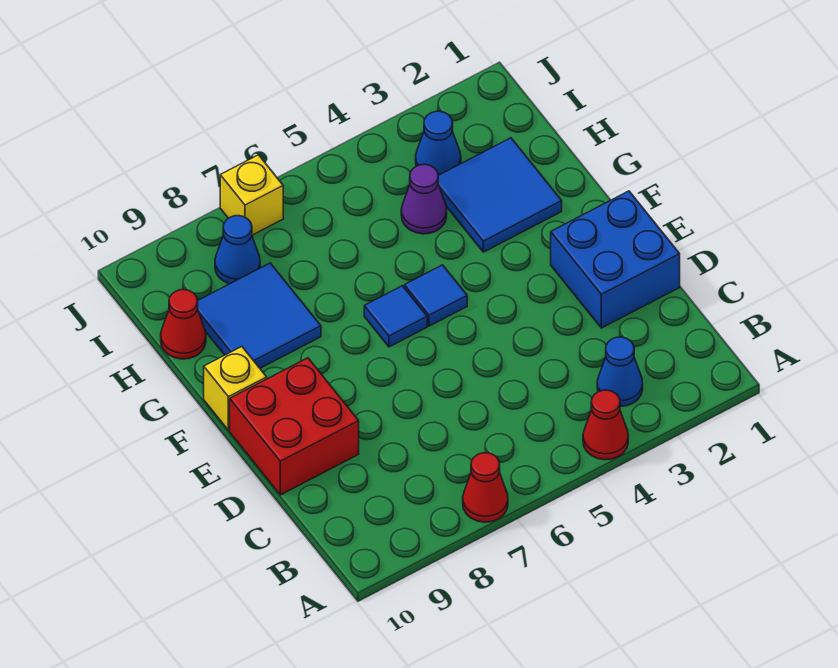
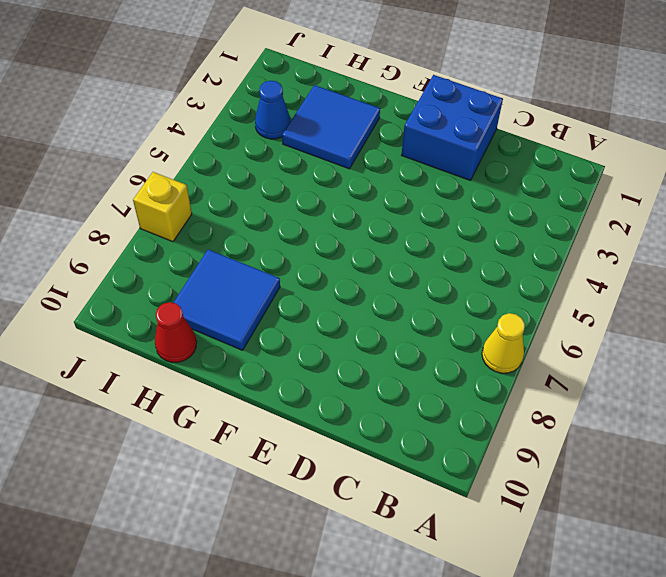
yellow 1x1 cone [482,313,525,373] -> red 1x1 cone [463,453,508,522]
none -> red 1x1 cone [583,390,628,460]
none -> blue 1x1 cone [597,337,643,406]
none -> red 2x2 brick [230,358,359,495]

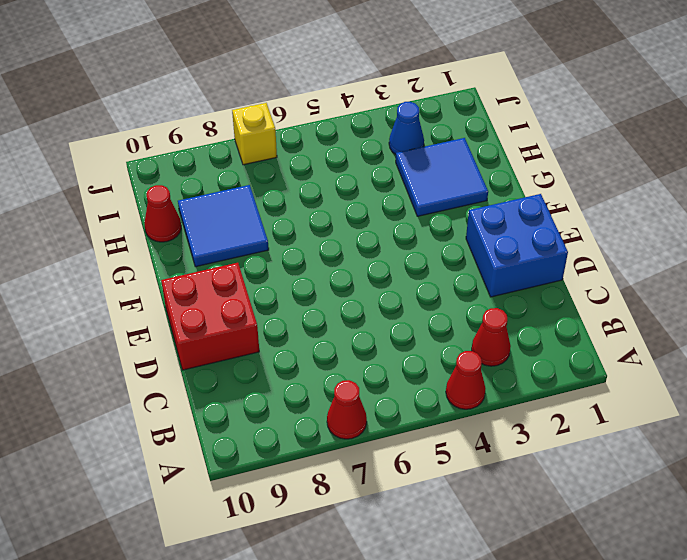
red 1x1 cone [472,308,511,366] -> blue 1x1 cone [597,337,643,406]
none -> blue 1x1 tile [404,265,467,326]
none -> blue 1x1 tile [364,286,427,347]
none -> yellow 1x1 brick [204,347,267,430]

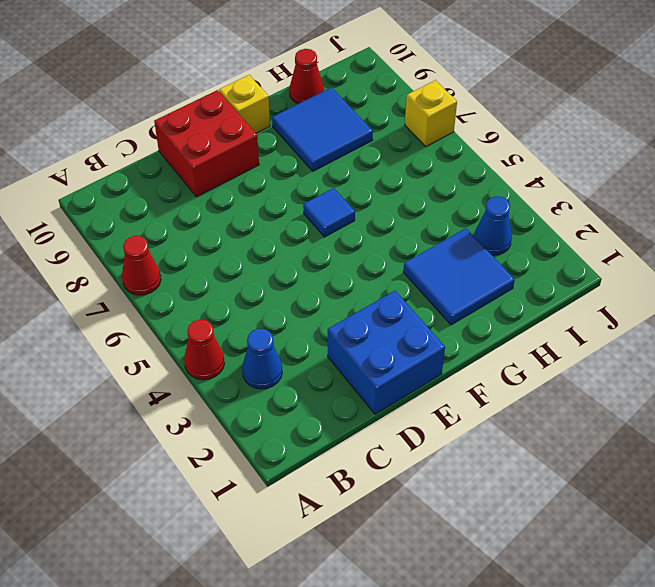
none -> blue 1x1 tile [404,265,467,326]
none -> purple 1x1 cone [401,164,447,234]
none -> blue 1x1 cone [215,216,260,284]

